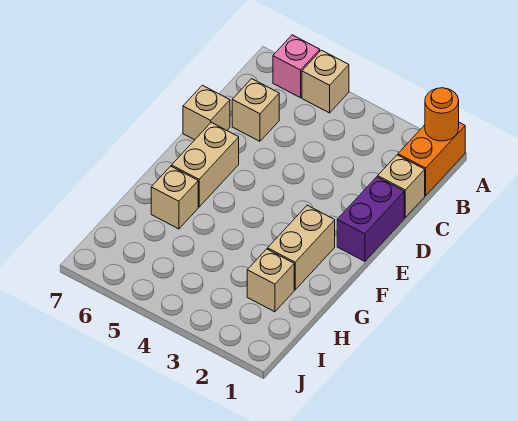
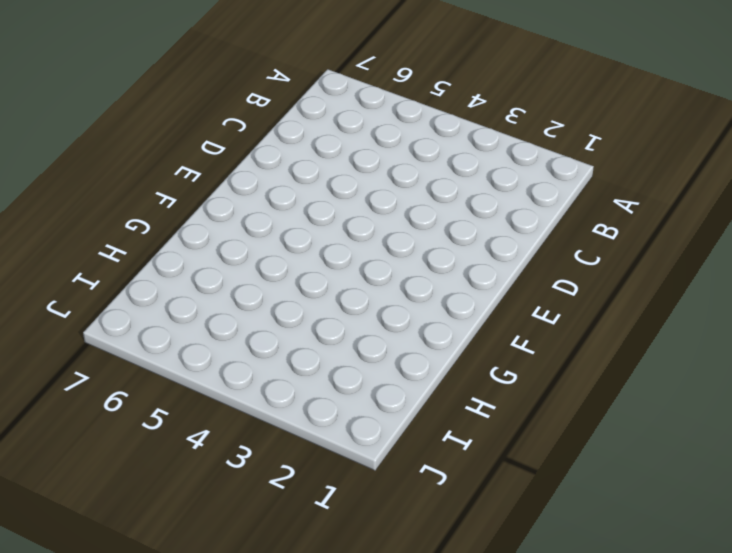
none -> orange 1x2 brick [398,123,465,196]
none -> tan 1x1 brick [302,50,349,113]
none -> pink 1x1 brick [273,35,320,98]

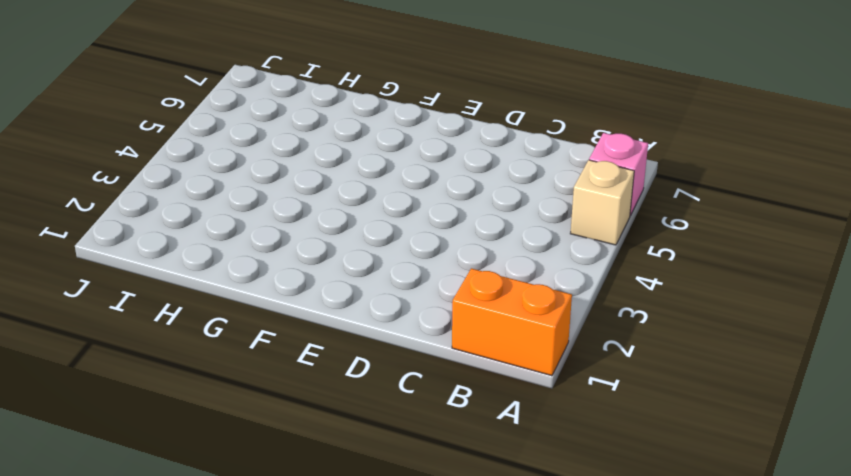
none -> tan 1x1 brick [378,155,425,217]
none -> tan 1x1 brick [232,79,279,141]
none -> purple 1x2 brick [337,177,404,261]

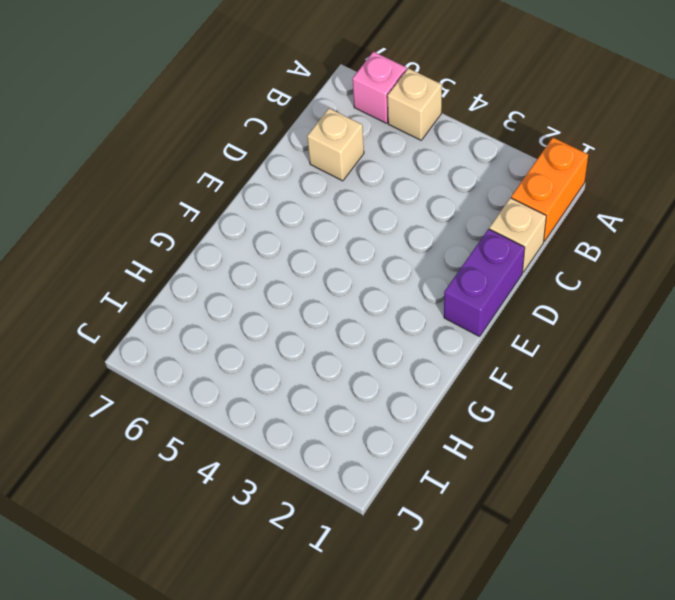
none -> tan 1x1 brick [183,85,230,140]
none -> tan 1x2 brick [172,123,239,207]
none -> tan 1x2 brick [268,205,335,290]

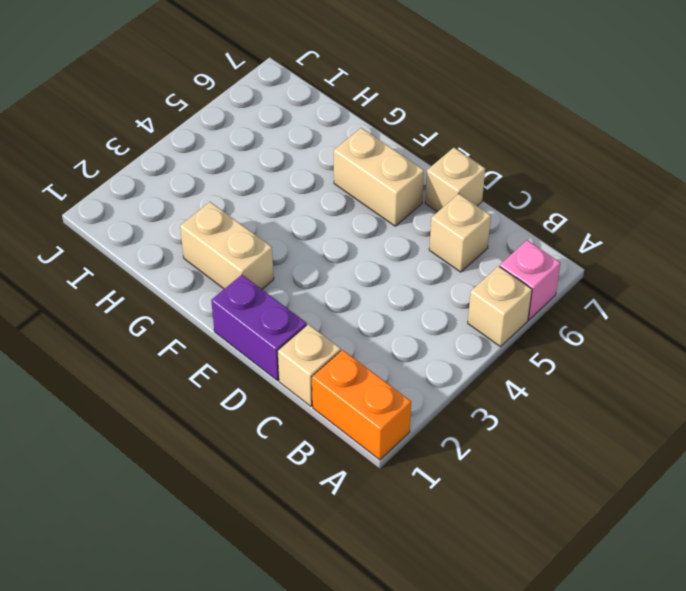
none -> tan 1x1 brick [151,166,198,229]
none -> tan 1x1 brick [247,249,294,312]
none -> orange 1x1 round brick [425,88,459,141]

